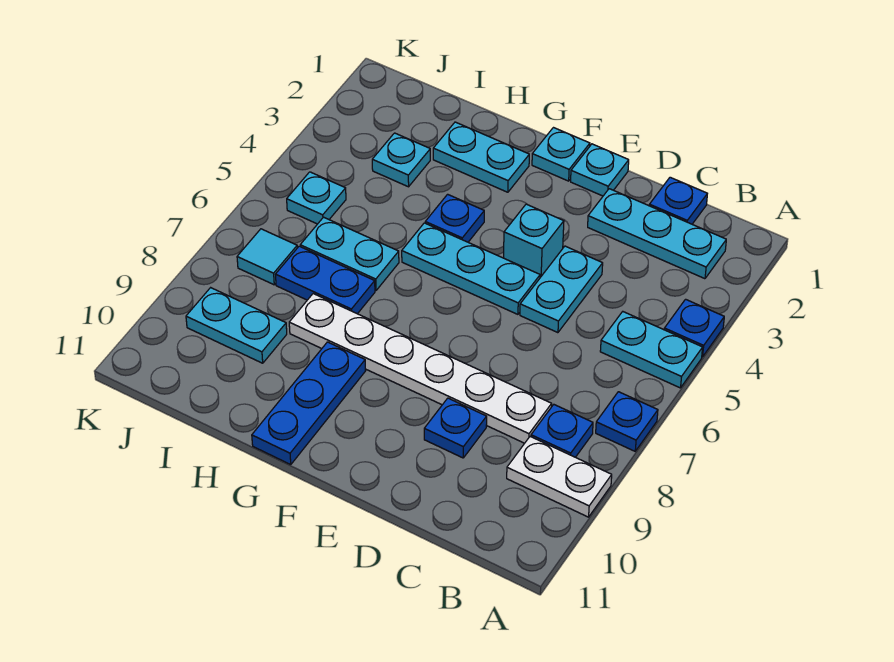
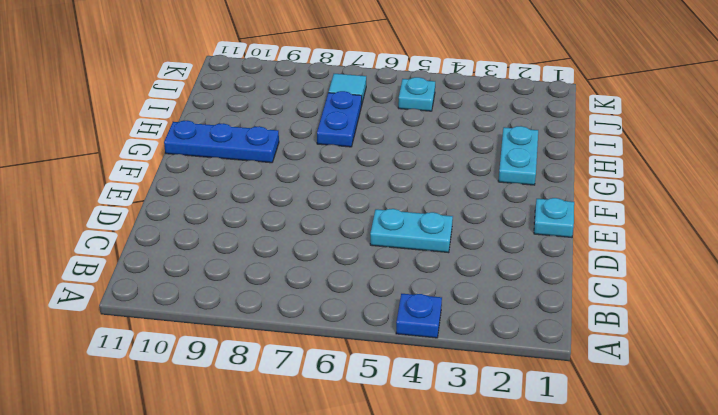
none -> cyan 1x2 plate [600,312,703,388]
none -> blue 1x1 plate [596,392,658,451]
none -> white 1x2 plate [507,437,612,517]

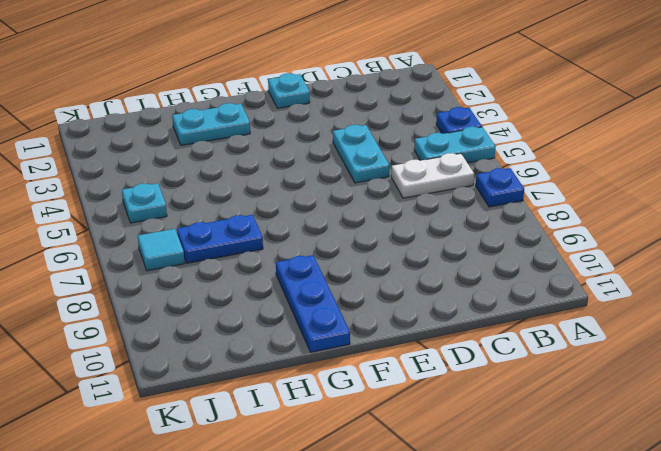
white 1x2 plate [391,153,474,198] -> white 1x2 plate moved to [507,437,612,517]
none -> cyan 1x3 plate [588,189,726,279]
none -> blue 1x1 plate [531,405,593,457]
none -> blue 1x1 plate [649,177,707,224]

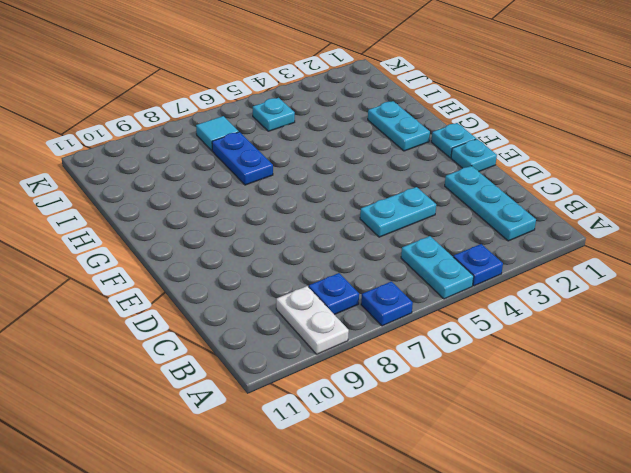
none -> blue 1x1 plate [649,177,707,224]
none -> white 1x6 plate [289,294,552,443]
none -> blue 1x1 plate [424,398,487,458]

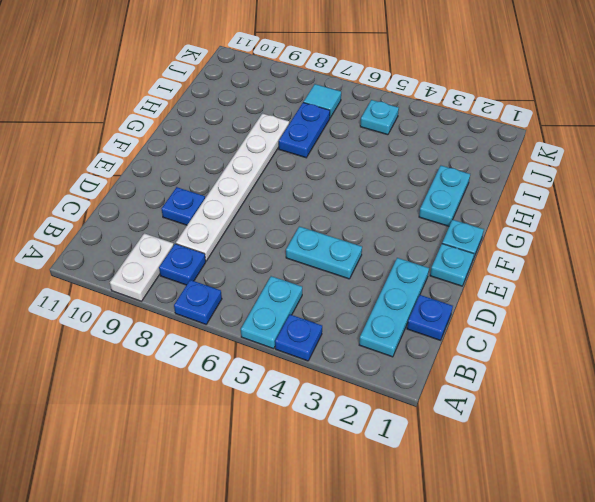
none -> cyan 1x1 brick [504,204,564,277]
none -> cyan 1x3 plate [402,223,540,314]
none -> blue 1x1 plate [425,194,484,242]

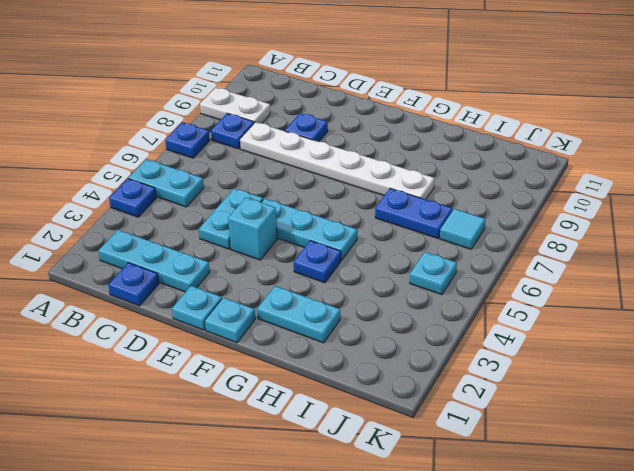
none -> blue 1x3 plate [252,342,366,464]
none -> cyan 1x2 plate [300,217,399,291]
none -> cyan 1x1 plate [372,133,430,187]

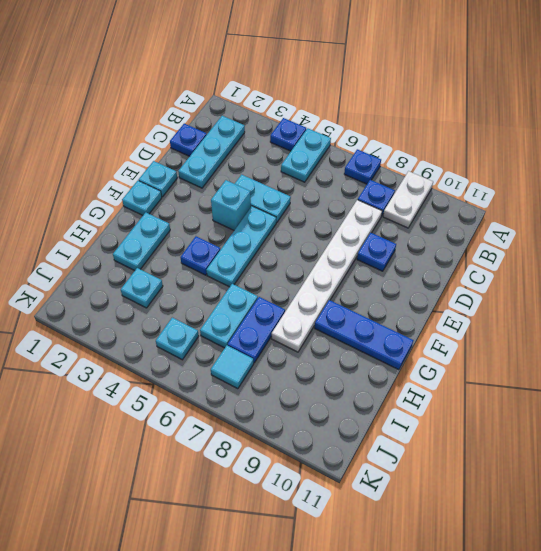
none -> cyan 1x2 plate [186,288,287,363]

